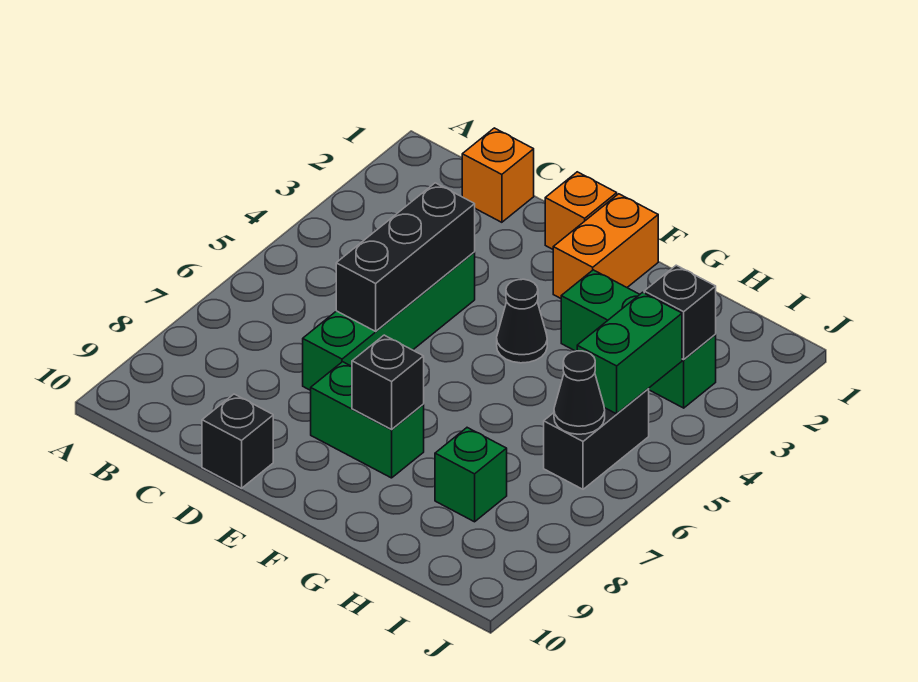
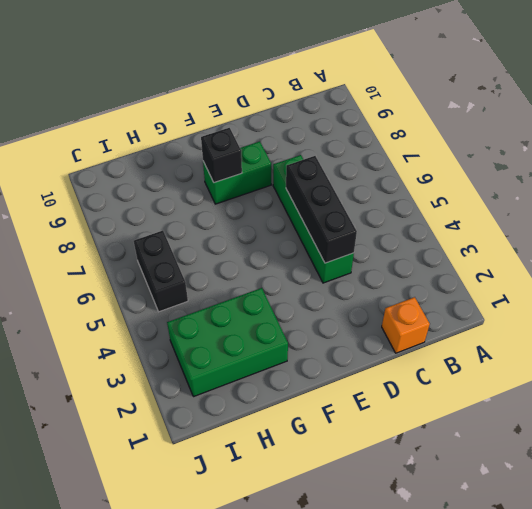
green 2x3 brick [167,288,288,397] -> green 1x3 brick [561,270,716,408]
none -> black 1x1 brick [202,394,273,488]
none -> orange 1x1 brick [545,172,617,249]
none -> orange 1x2 brick [553,194,658,298]

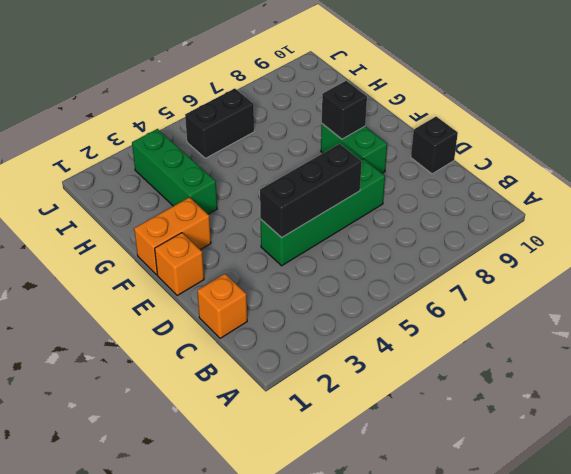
none -> black 1x1 cone [497,279,547,363]
none -> green 1x1 brick [435,428,507,522]
none -> black 1x1 brick [644,265,716,360]

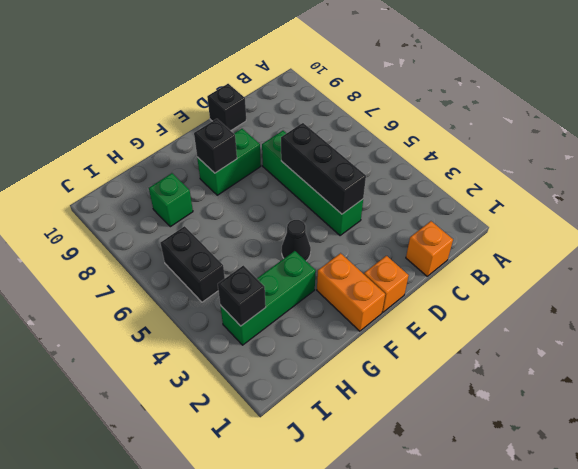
none -> green 1x2 brick [577,292,682,414]
none -> black 1x1 cone [554,351,605,434]

